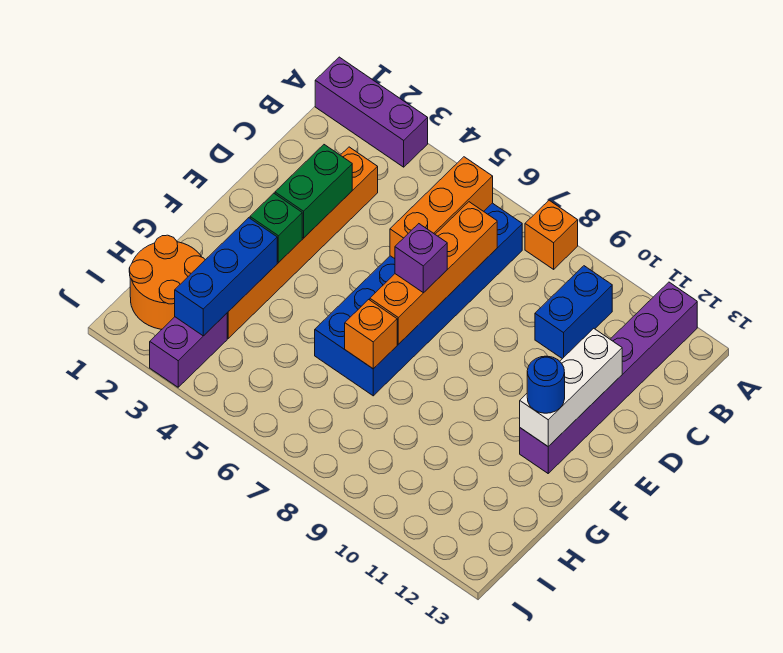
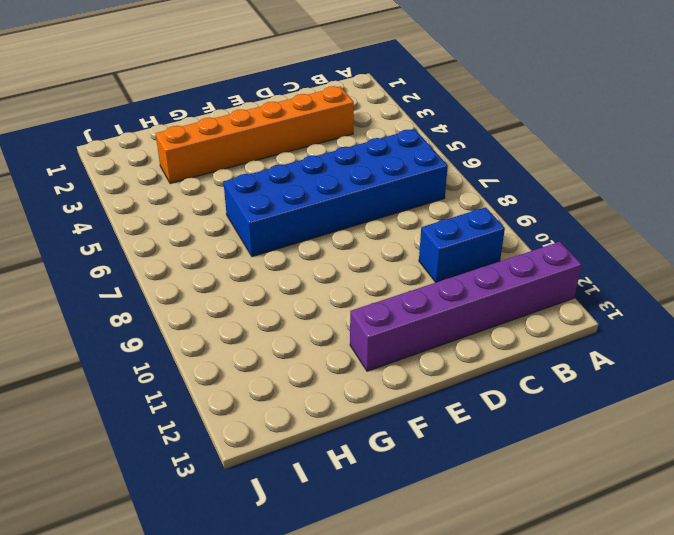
none -> purple 1x3 brick [315,57,428,167]
none -> orange 1x1 brick [525,200,578,269]
none -> orange 2x2 round brick [129,235,205,329]

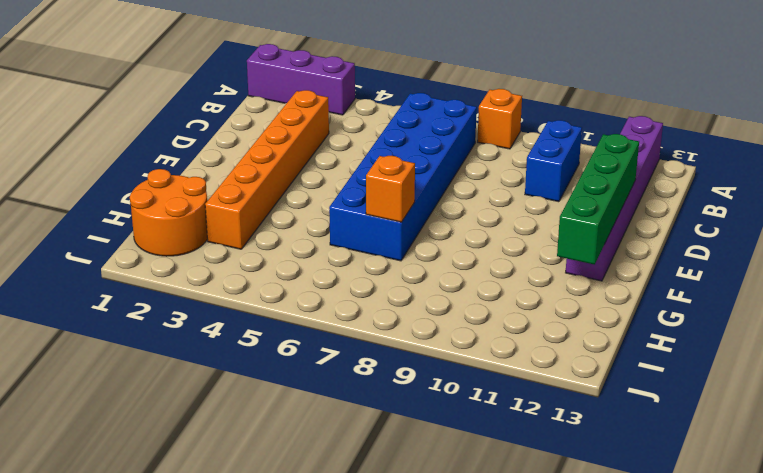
green 1x4 brick [557,134,639,265] -> white 1x3 brick [520,328,622,447]
none -> purple 1x2 brick [150,313,227,387]
none -> orange 1x3 brick [390,157,493,259]
none -> orange 1x4 brick [370,202,497,344]

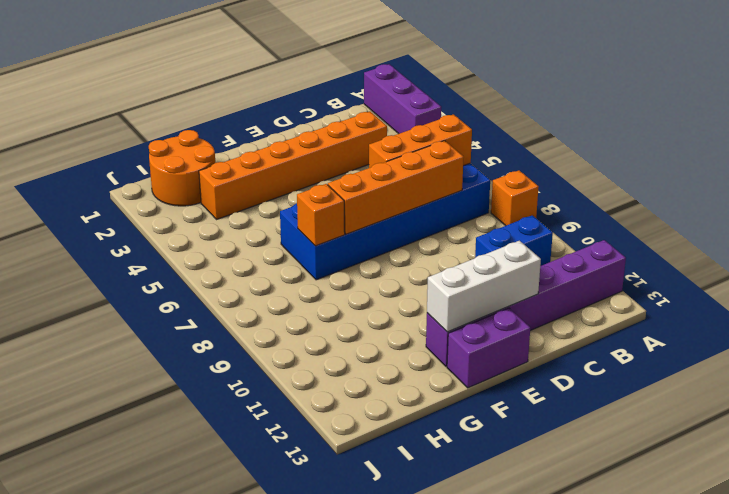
purple 1x2 brick [447,308,530,388] -> purple 1x2 brick moved to [150,313,227,387]
none -> green 1x2 brick [275,145,352,238]
none -> green 1x1 brick [250,193,302,262]
none -> blue 1x3 brick [175,218,277,336]

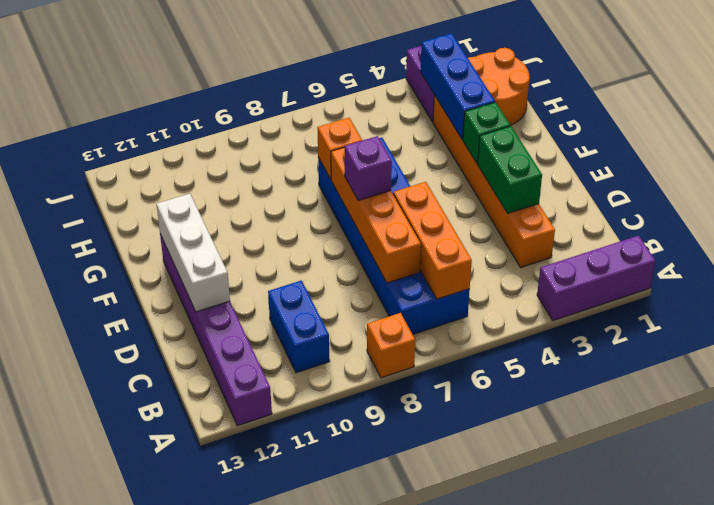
none -> blue 1x1 round brick [527,356,565,413]

